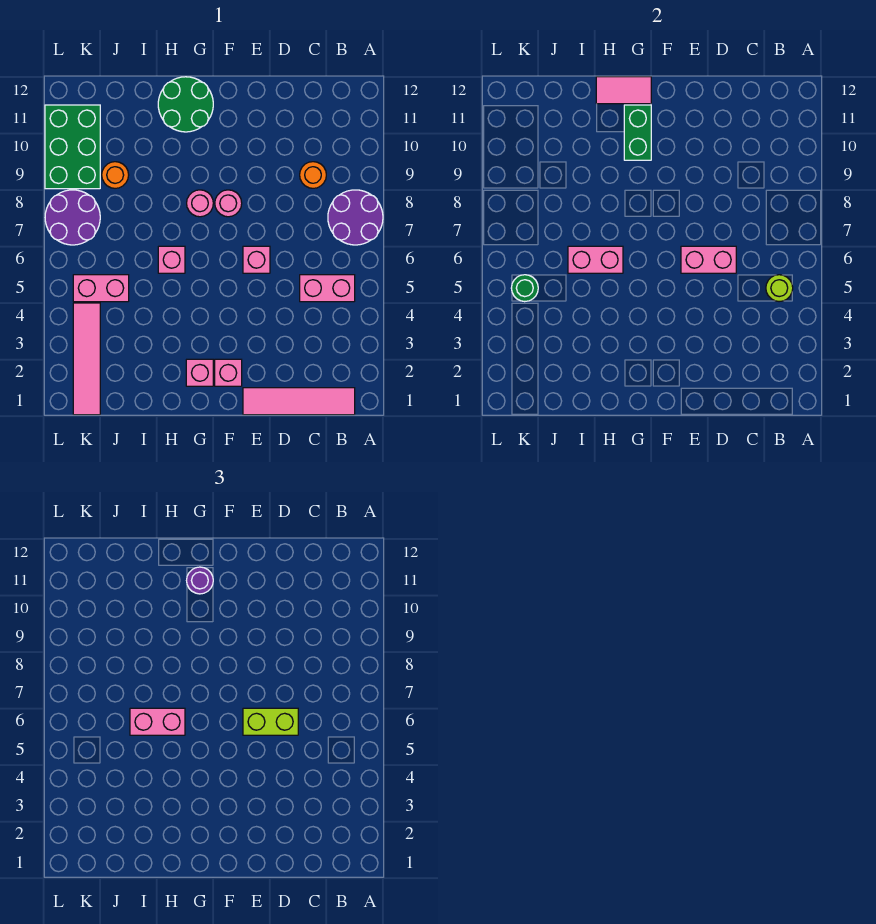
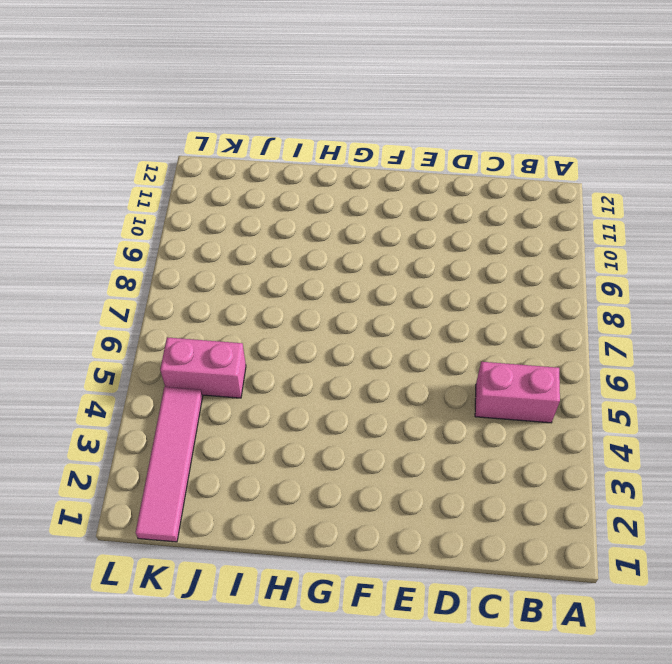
none -> purple 2x2 round brick [328,190,383,245]
none -> pink 1x4 tile [243,388,355,415]
none -> orange 1x1 round brick [300,162,326,188]

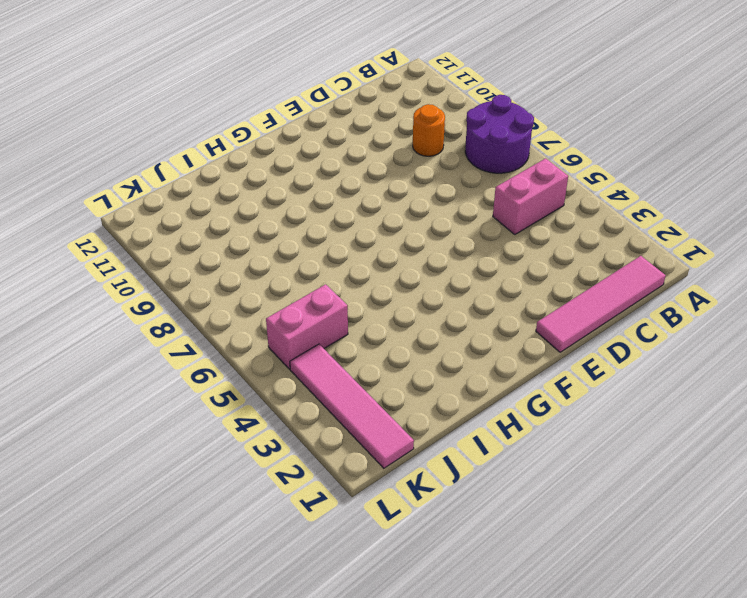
none -> pink 1x1 brick [243,246,270,273]
none -> pink 1x1 brick [215,359,242,386]
none -> pink 1x1 round brick [215,190,242,217]

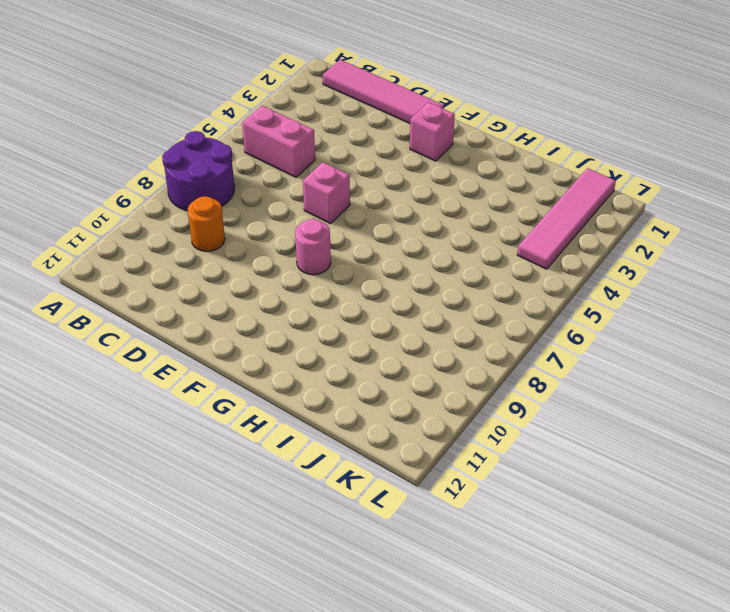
none -> pink 1x1 brick [186,359,213,386]
none -> pink 1x1 round brick [187,190,213,217]
none -> green 2x2 round brick [158,77,213,132]

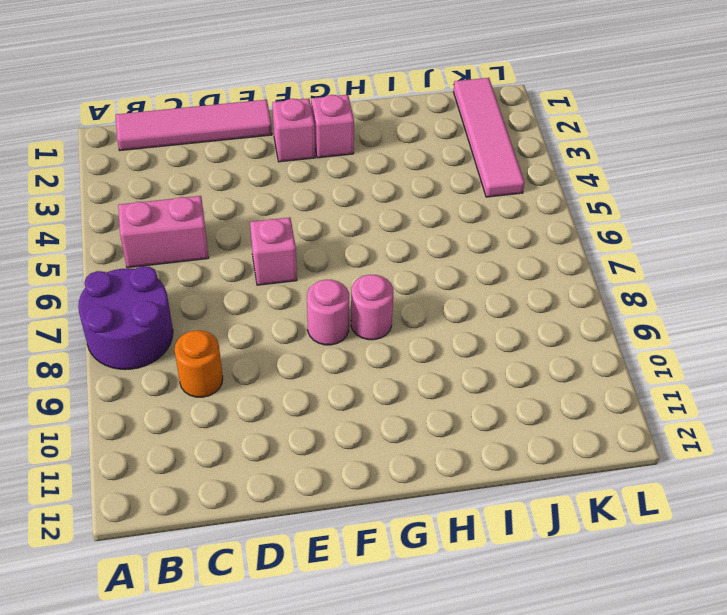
none -> green 2x2 round brick [158,77,213,132]
none -> pink 1x1 brick [158,246,185,273]
none -> pink 1x2 brick [73,275,129,302]

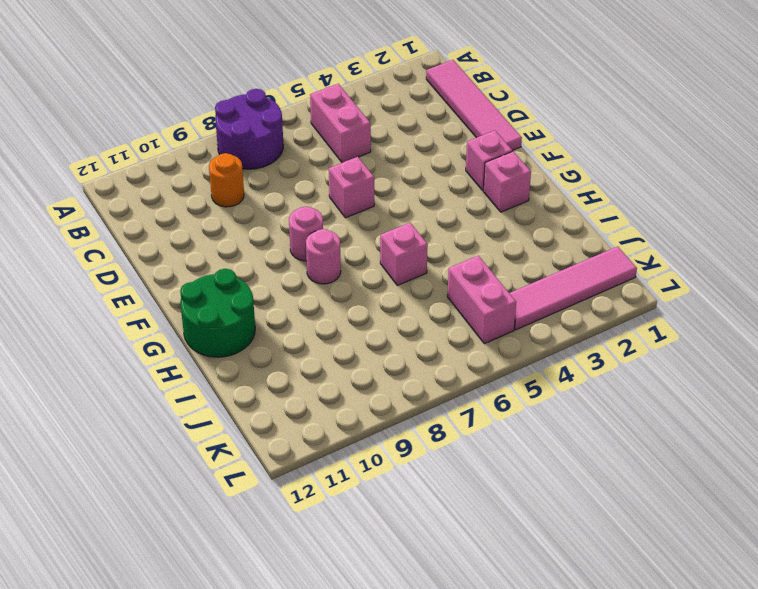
none -> orange 1x1 round brick [102,162,129,188]
none -> purple 2x2 round brick [45,190,100,245]
none -> green 2x3 brick [45,105,100,189]

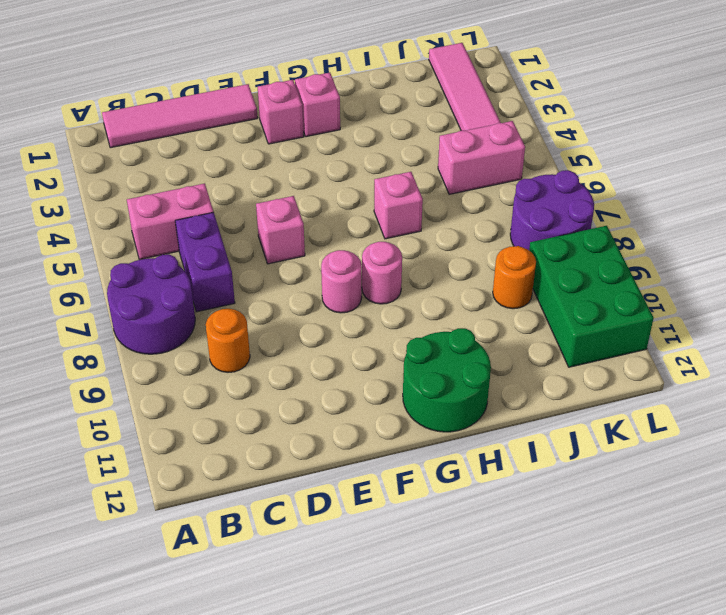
purple 1x2 brick [175,212,235,312] -> none
none -> lime 1x1 round brick [766,275,793,302]
none -> pink 1x2 brick [681,246,736,273]
none -> green 1x2 brick [624,105,651,160]

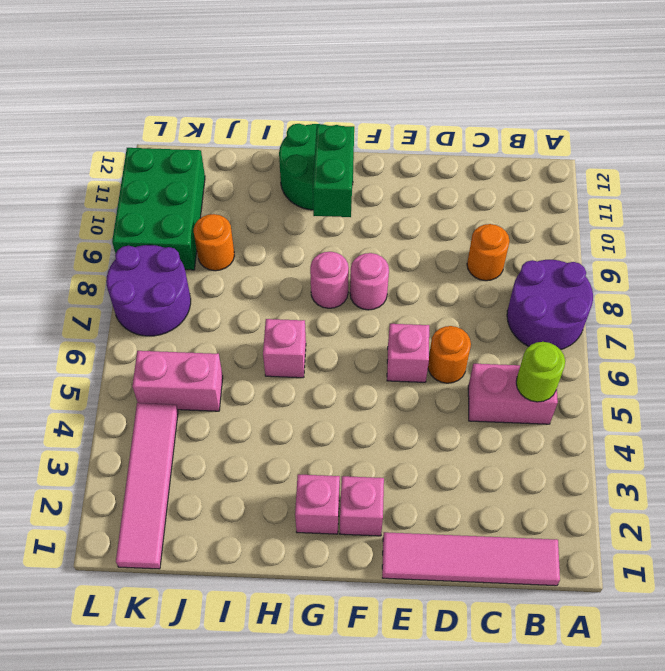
orange 1x1 round brick [428,326,471,383] -> none
none -> pink 1x2 brick [681,246,736,273]
none -> pink 1x2 tile [596,77,651,104]
none -> pink 1x2 brick [568,246,623,273]

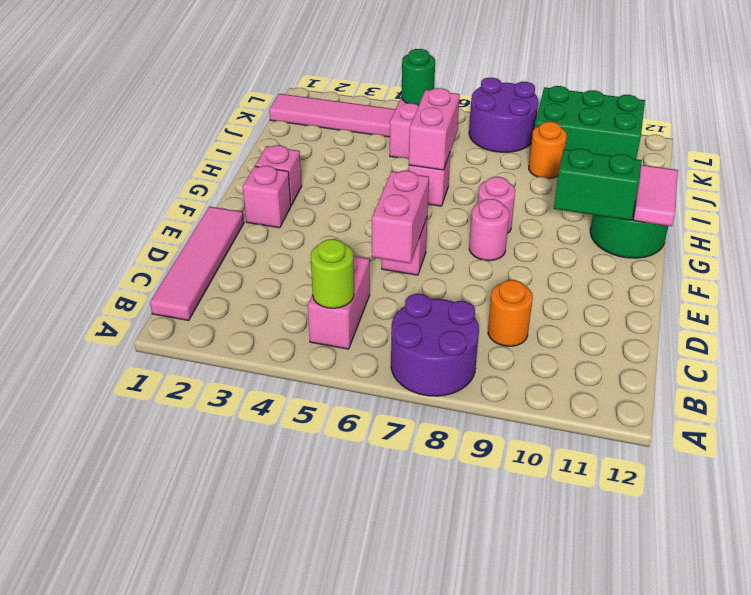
none -> lime 1x2 brick [243,708,298,735]
none -> purple 1x1 round brick [187,567,213,594]
none -> pink 1x2 brick [130,708,185,735]

